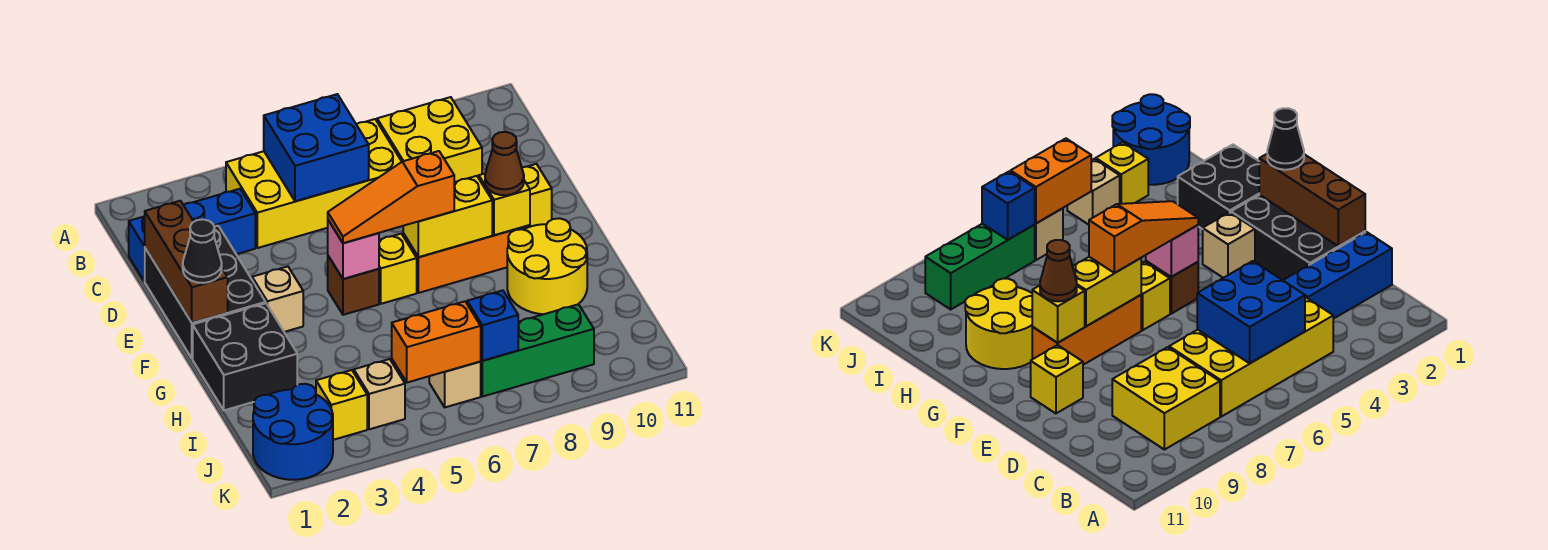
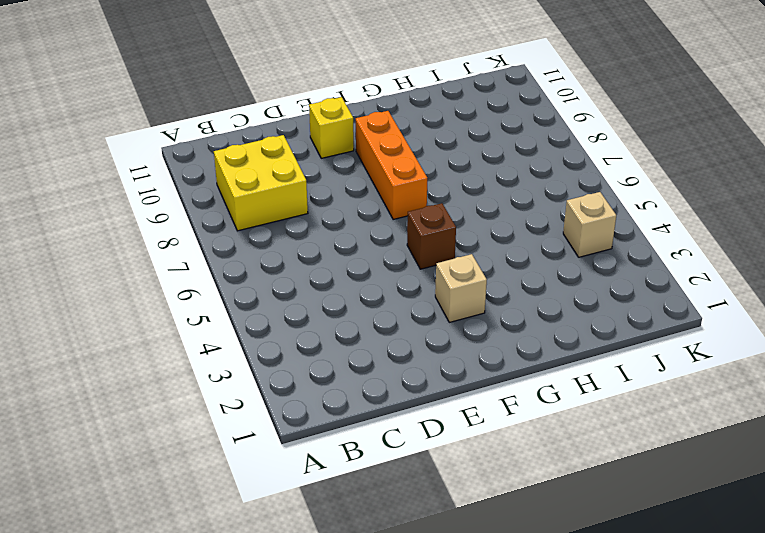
none -> yellow 2x4 brick [226,119,402,248]
none -> blue 1x3 brick [129,189,255,281]
none -> black 2x3 brick [145,226,266,359]

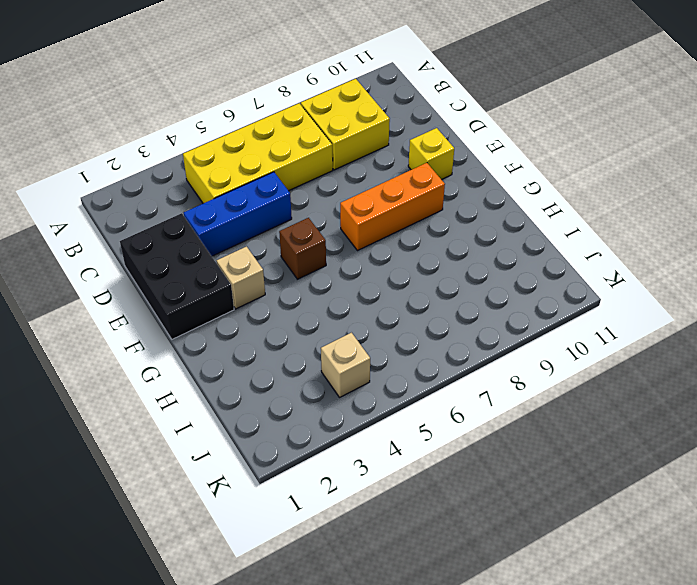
blue 1x3 brick [184,172,292,256] -> blue 1x3 brick moved to [129,189,255,281]
none -> yellow 1x1 brick [379,234,417,304]
none -> black 2x2 brick [193,303,297,410]
none -> yellow 2x2 round brick [507,218,587,314]

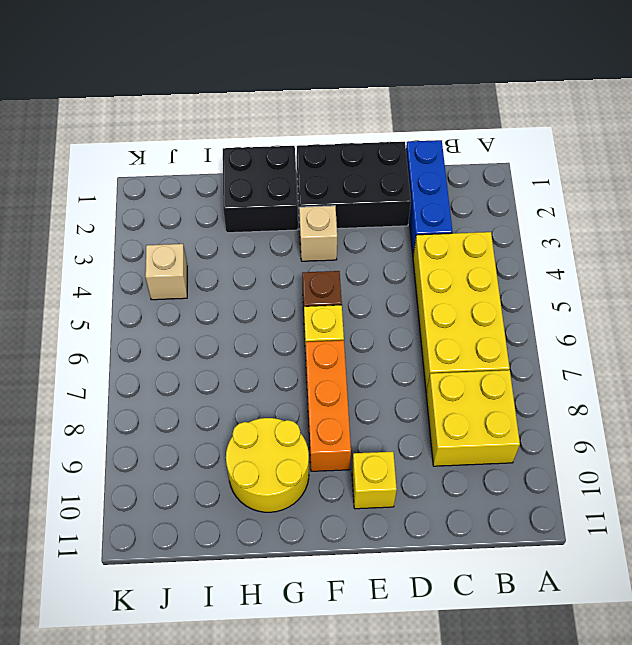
none -> blue 2x2 round brick [253,384,333,480]
none -> yellow 1x1 brick [316,370,367,440]
none -> tan 1x1 brick [429,362,481,407]

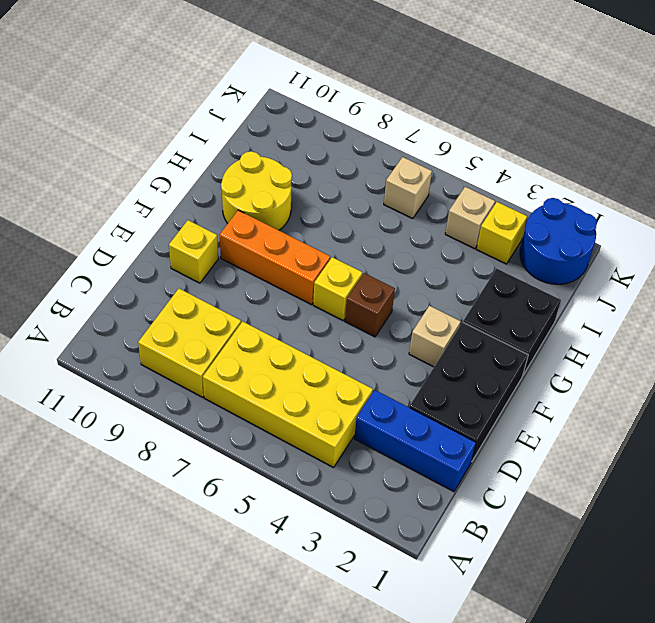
none -> green 1x3 brick [480,304,594,397]
none -> blue 2x2 brick [264,94,369,201]
none -> brown 1x3 brick [145,201,228,323]

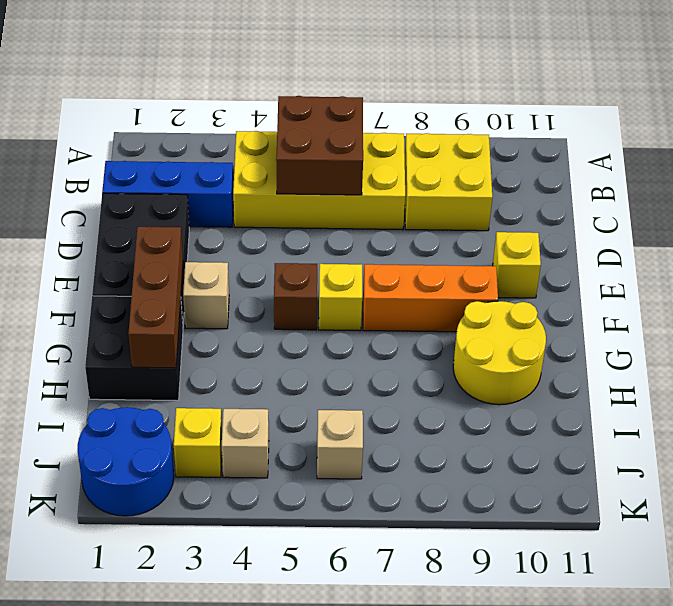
brown 2x2 brick [276,96,363,195] -> blue 2x2 brick [264,94,369,201]
brown 1x3 brick [128,227,183,368] -> brown 1x3 brick moved to [145,201,228,323]
none -> green 1x3 brick [480,304,594,397]
none -> pink 1x1 brick [328,220,379,279]
none -> yellow 1x2 brick [403,176,492,257]

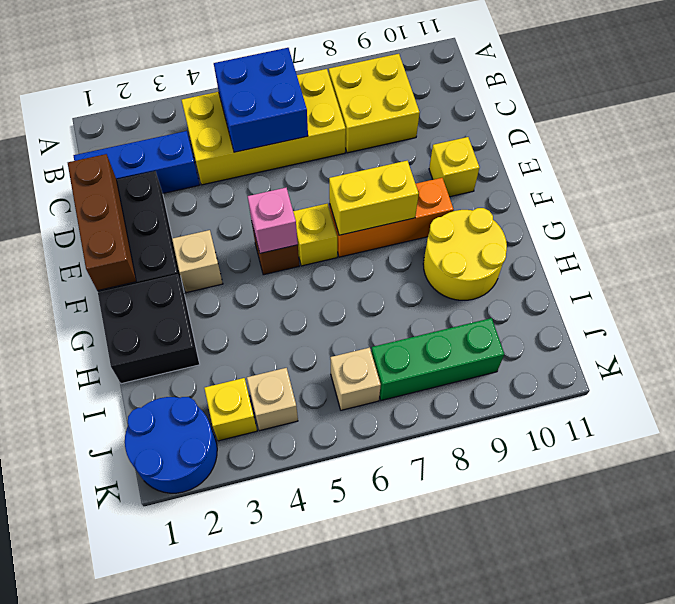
none -> yellow 1x1 brick [479,174,530,235]
none -> orange 1x2 brick [392,301,481,383]
none -> blue 1x1 brick [467,290,518,361]

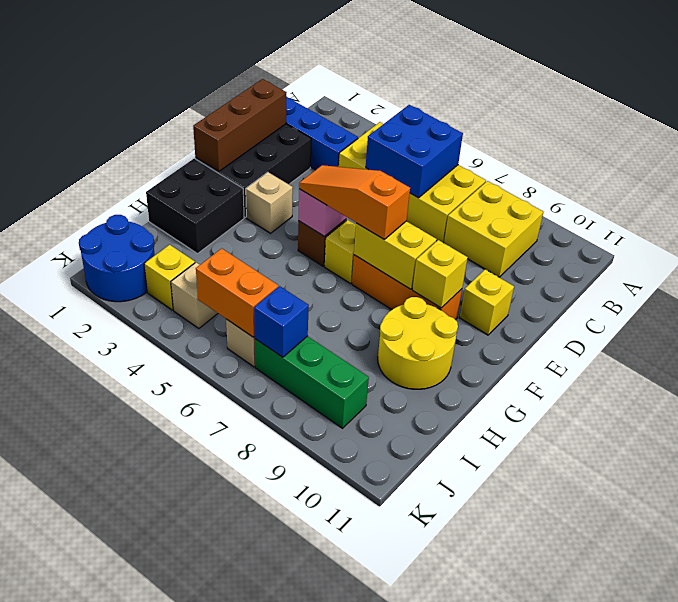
none -> black 1x1 cone [183,219,222,283]
none -> brown 1x1 cone [485,132,524,195]

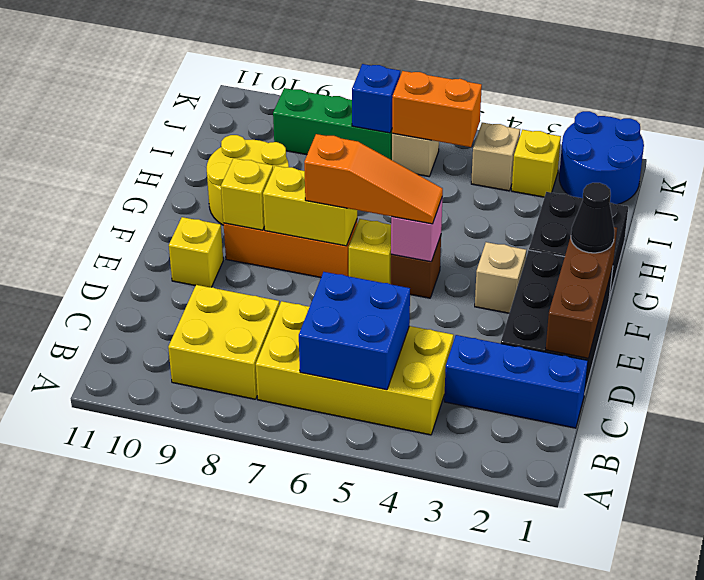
none -> brown 1x1 cone [485,132,524,195]

